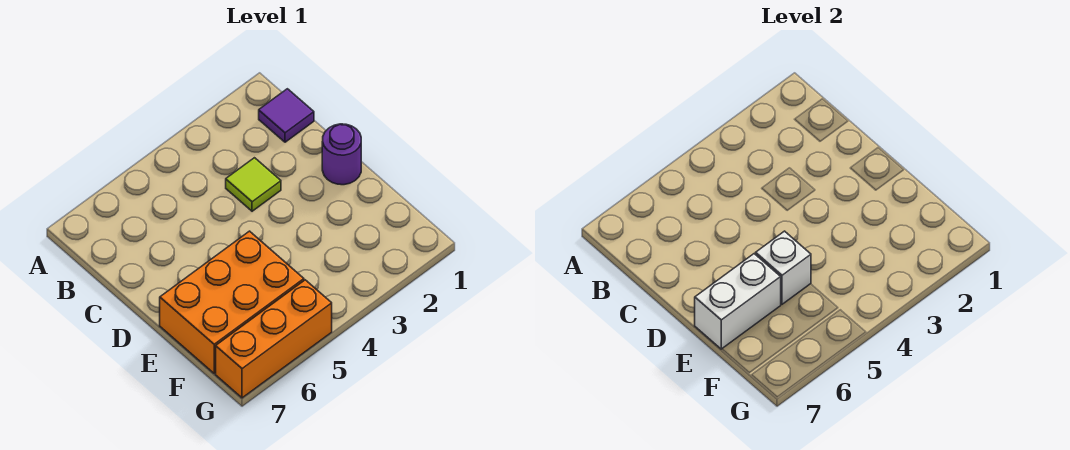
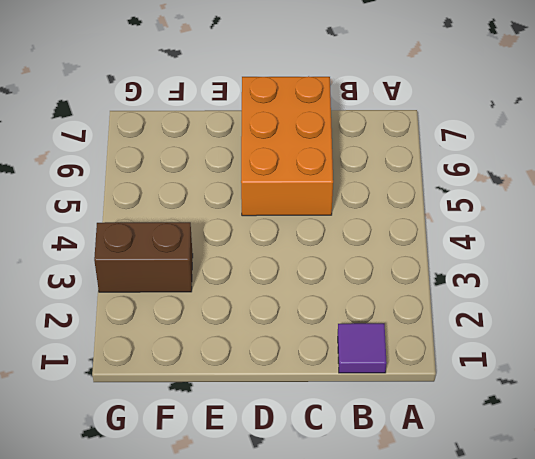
orange 2x3 brick [241,76,333,216] -> orange 2x3 brick moved to [160,231,304,373]
brown 1x2 brick [94,222,193,292] -> none
none -> lime 1x1 tile [226,158,281,211]
none -> purple 1x1 round brick [322,124,361,185]

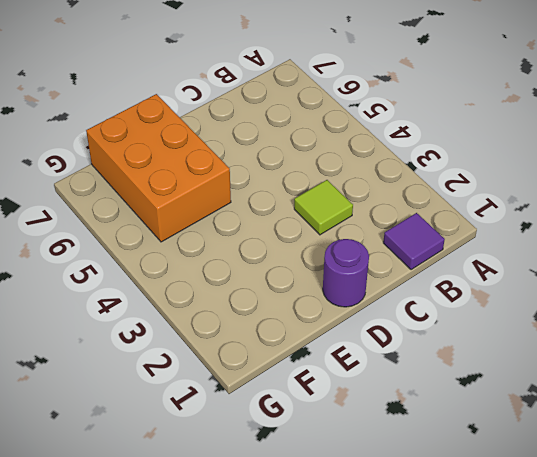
none -> orange 1x3 brick [216,280,332,398]
none -> white 1x1 brick [756,231,811,304]

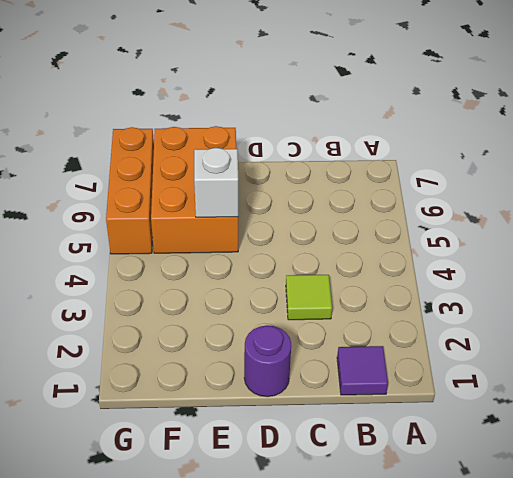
none -> white 1x2 brick [695,254,781,349]

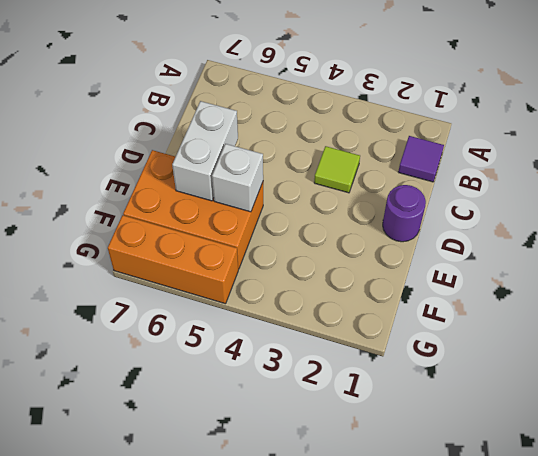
white 1x2 brick [172,101,238,201] -> white 1x2 brick turned to [695,254,781,349]

